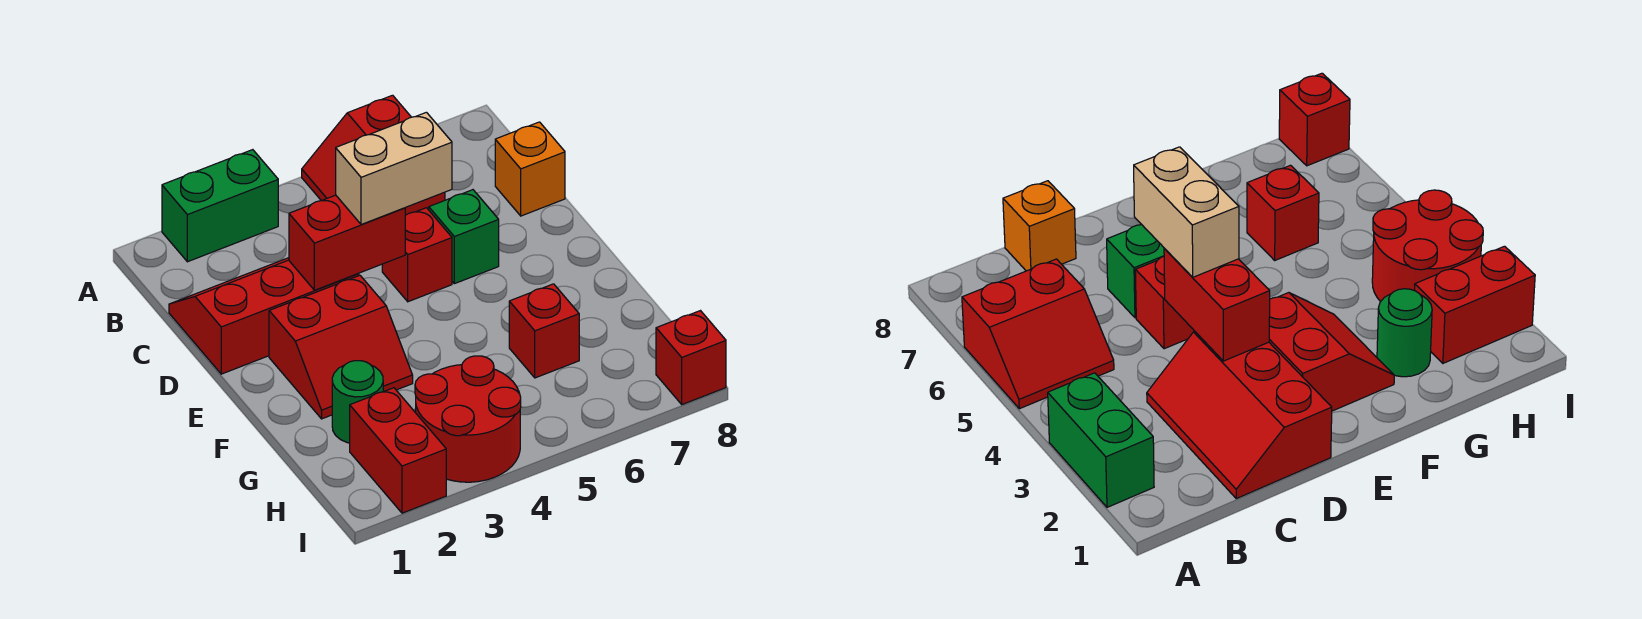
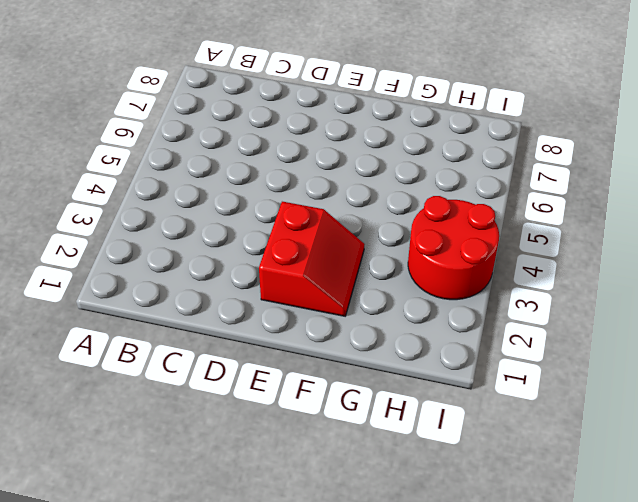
none -> green 1x2 brick [162,150,278,262]
none -> red 2x2 slope [302,95,445,215]
none -> red 2x3 slope [169,258,359,374]

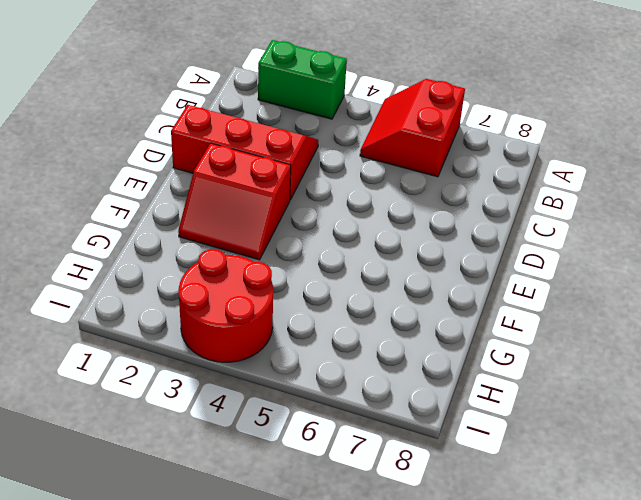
none -> orange 1x1 brick [495,122,565,216]
none -> red 1x1 brick [382,208,452,302]
none -> green 1x1 brick [429,190,499,284]

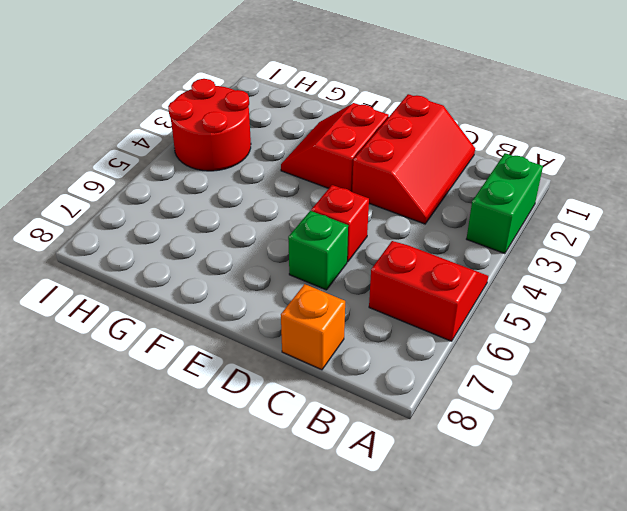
none -> green 1x1 round brick [332,361,383,443]
none -> red 1x1 brick [509,284,579,378]
none -> red 1x2 brick [350,388,446,513]

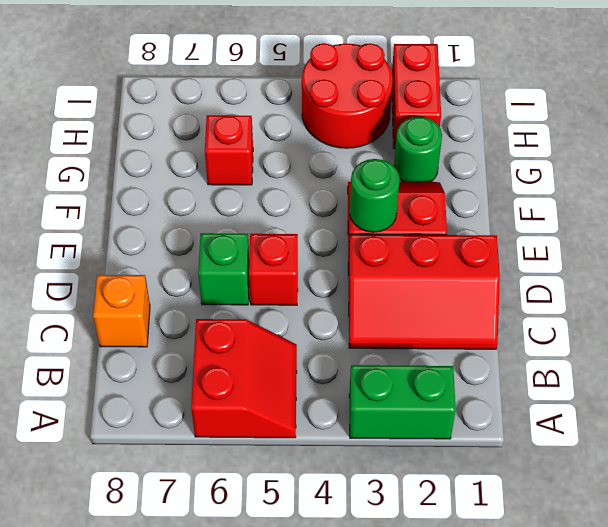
green 1x1 round brick [350,159,400,232] -> none
none -> red 1x1 brick [656,311,726,404]
none -> red 1x2 brick [289,195,405,290]
none -> tan 1x2 brick [336,112,452,225]

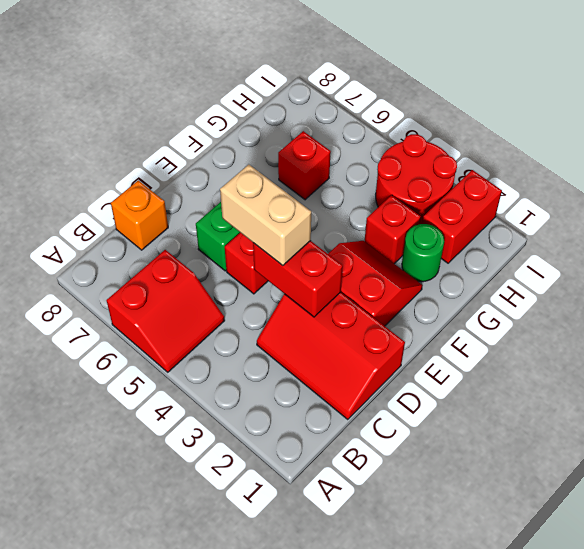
red 1x1 brick [365,195,421,264] -> red 1x1 brick moved to [656,311,726,404]
none -> green 1x2 brick [162,150,278,262]

